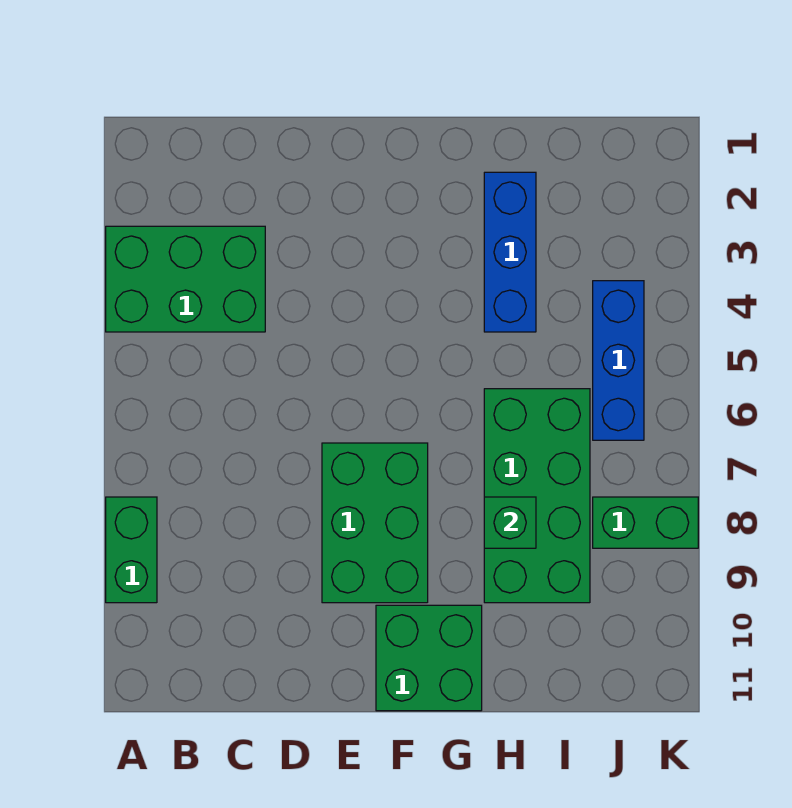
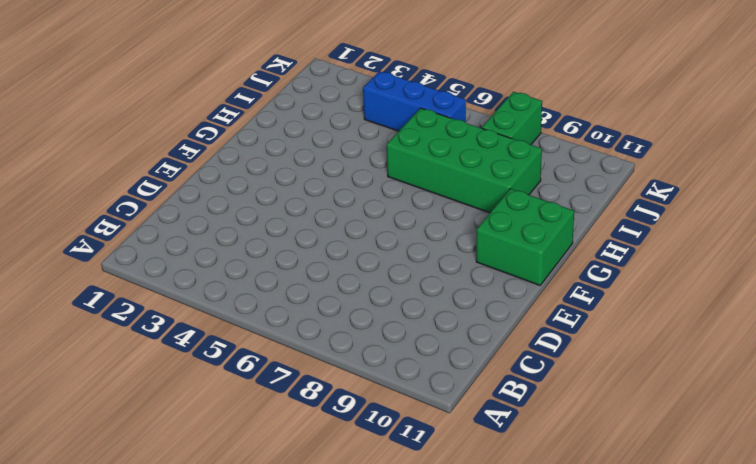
none -> green 2x3 brick [106,226,265,332]
none -> green 1x2 brick [106,497,157,603]

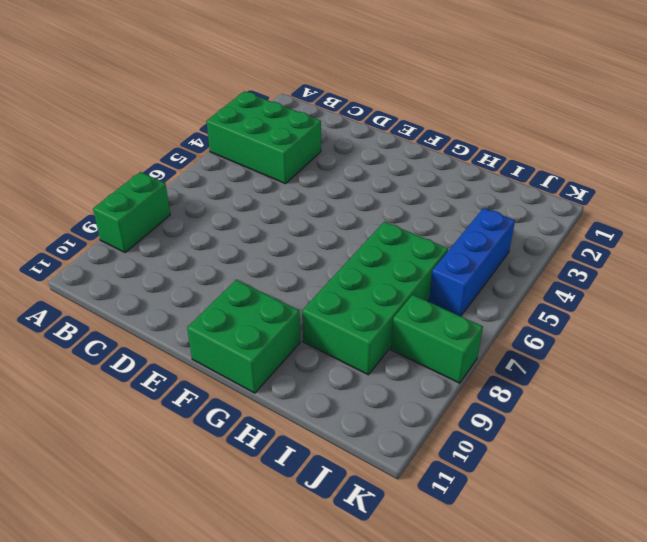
none -> green 2x3 brick [322,443,428,603]
none -> blue 1x3 brick [484,172,536,332]

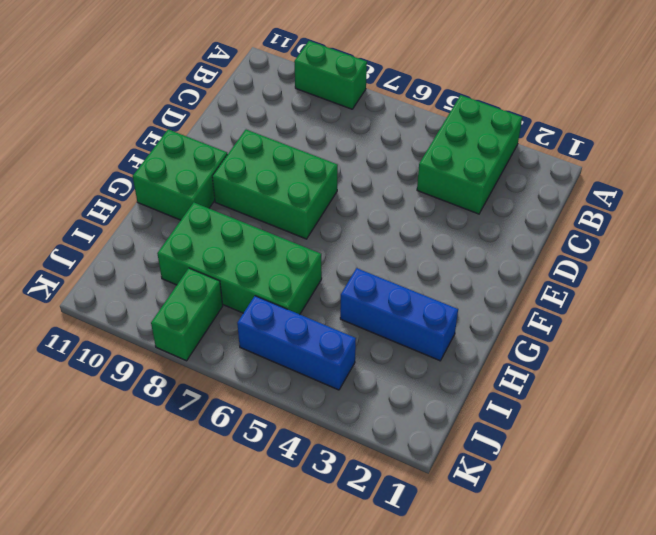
none -> green 1x1 brick [484,497,536,548]

